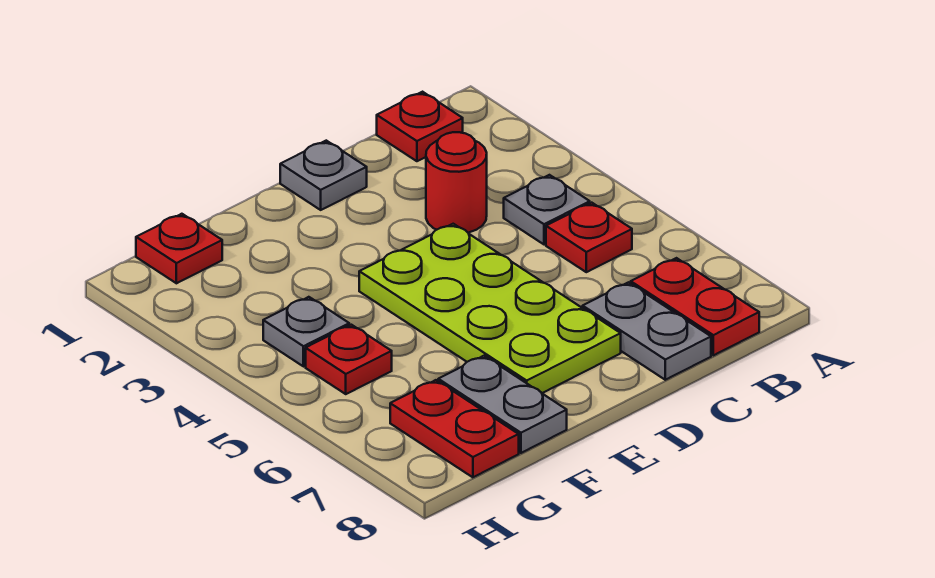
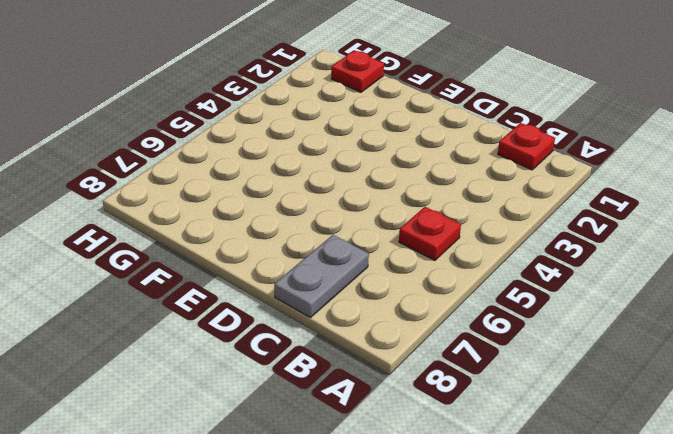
none -> grey 1x1 plate [504,175,590,244]
none -> red 1x2 plate [631,258,759,355]
none -> red 1x1 round brick [426,132,487,233]

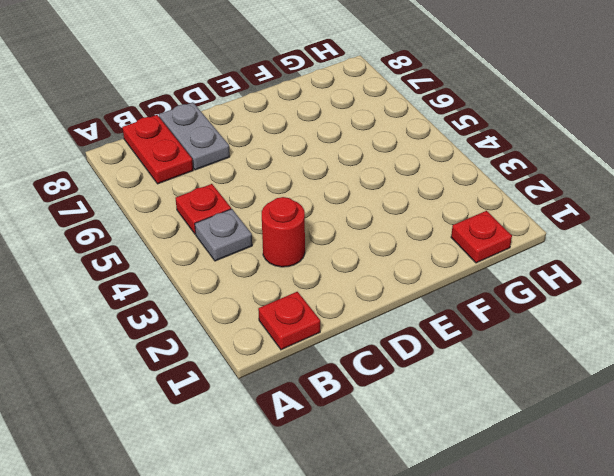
none -> grey 1x1 plate [280,141,367,210]
none -> lime 2x4 plate [359,224,621,393]
none -> grey 1x2 plate [438,356,567,453]

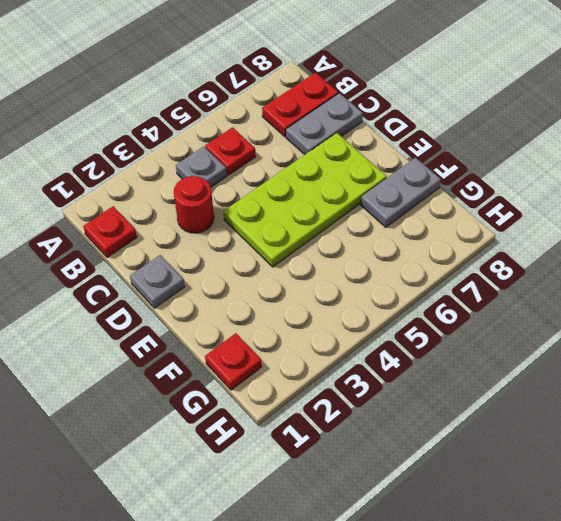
none -> grey 1x1 plate [263,297,349,367]
none -> red 1x1 plate [306,325,392,394]
none -> red 1x2 plate [390,380,519,477]

